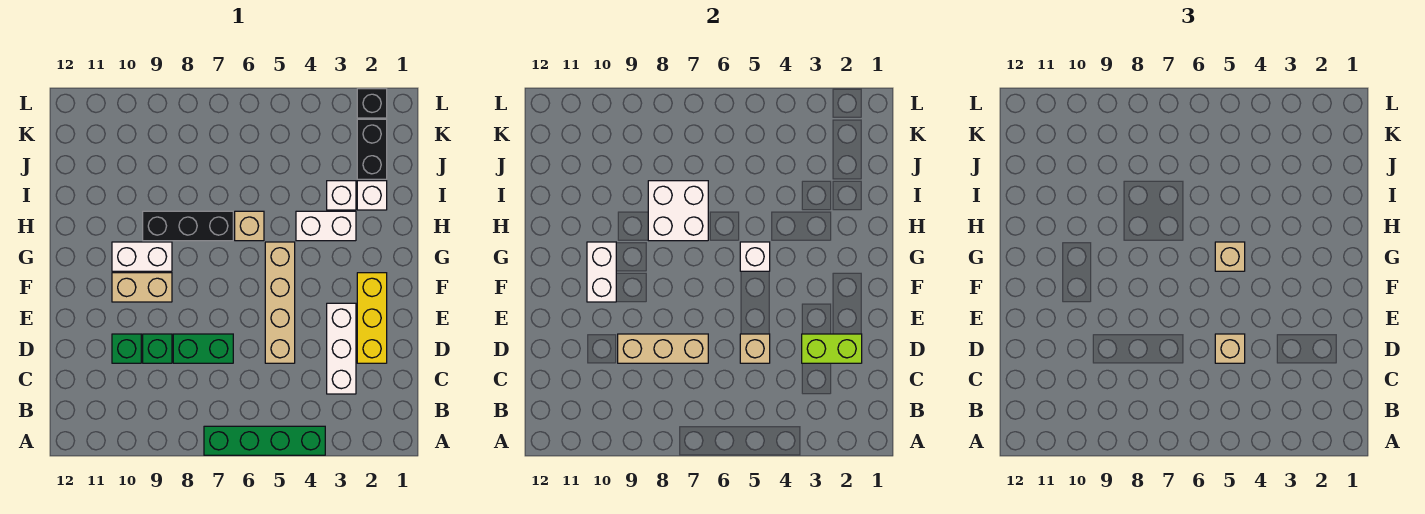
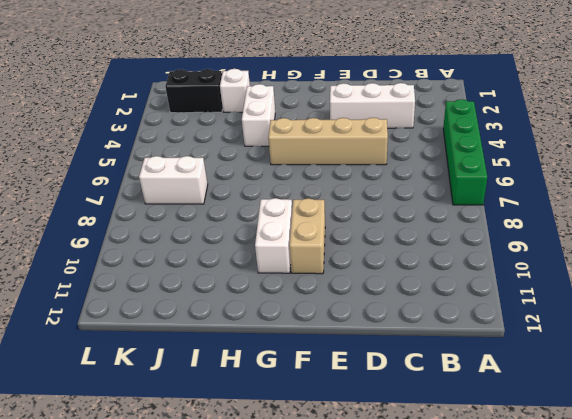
white 1x2 brick [139,156,208,204] -> white 1x2 brick moved to [587,242,616,302]
none -> yellow 1x3 brick [357,273,387,363]
none -> green 1x2 brick [173,334,233,363]
none -> green 1x1 brick [143,334,172,363]

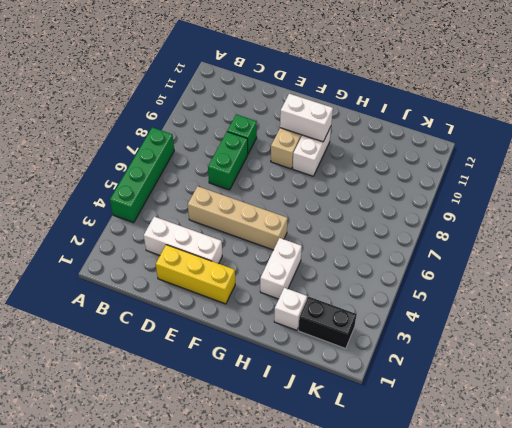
none -> green 1x1 brick [112,334,141,363]
none -> tan 1x1 brick [235,211,264,241]
none -> black 1x3 brick [143,211,233,241]

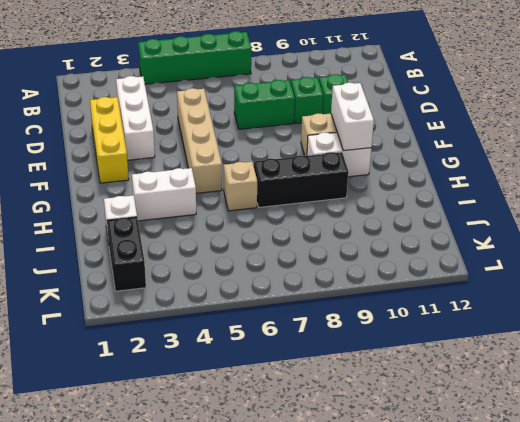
none -> white 1x1 brick [327,181,356,210]
none -> black 1x1 brick [357,89,387,118]
none -> lime 1x2 brick [802,334,862,363]

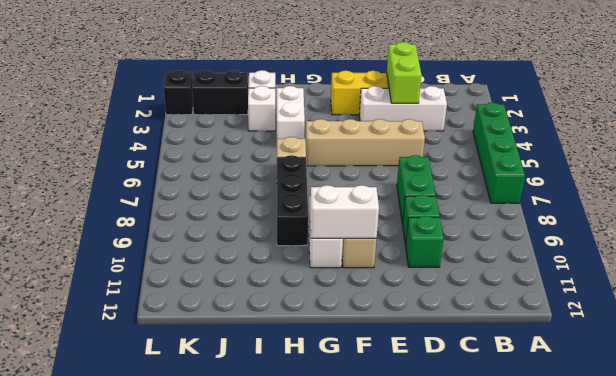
none -> tan 1x1 brick [740,334,770,363]
none -> tan 1x3 brick [618,334,708,363]
none -> white 1x1 brick [740,242,770,271]

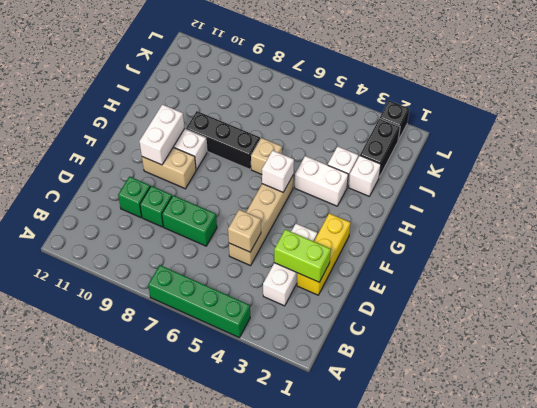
none -> tan 1x3 brick [618,334,708,363]
none -> white 2x2 brick [648,181,708,241]
none -> tan 1x1 brick [1215,334,1245,363]

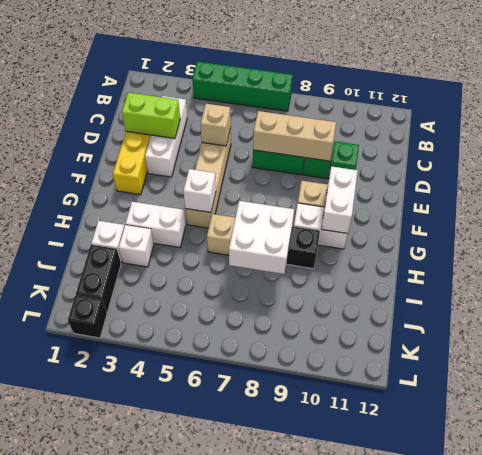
none -> tan 1x1 brick [1215,334,1245,363]
none -> tan 1x1 brick [1215,242,1245,271]

